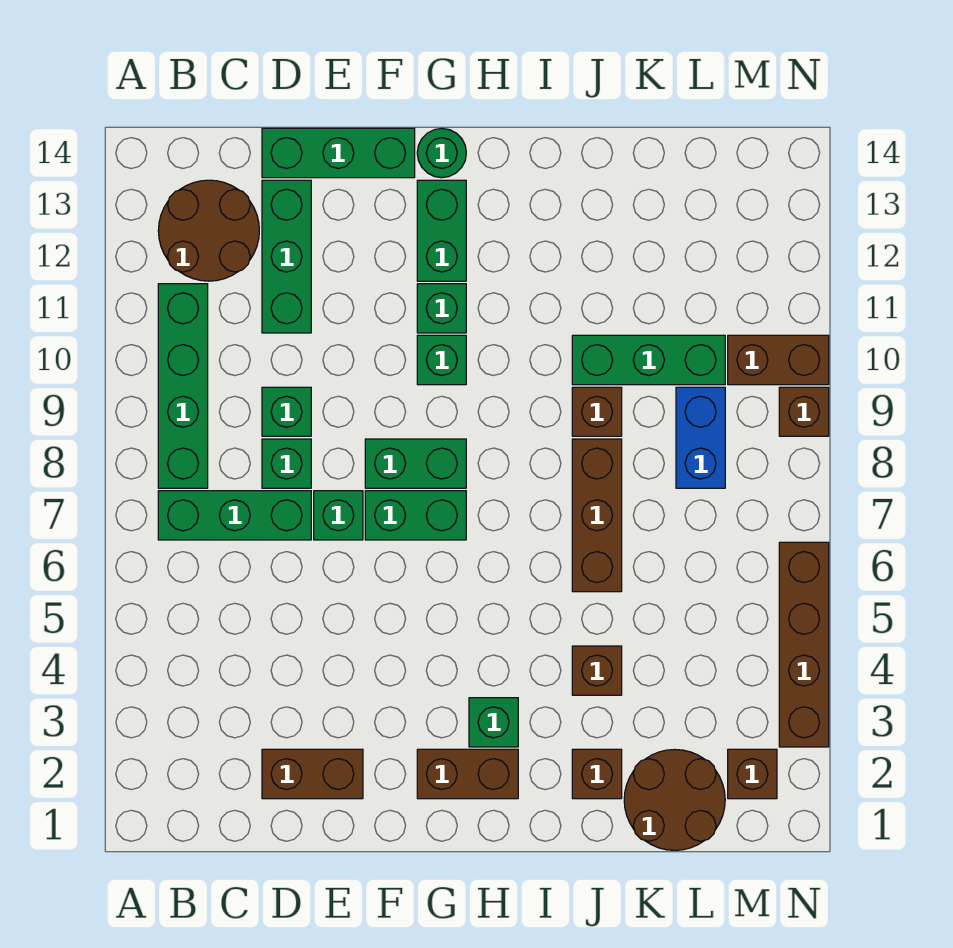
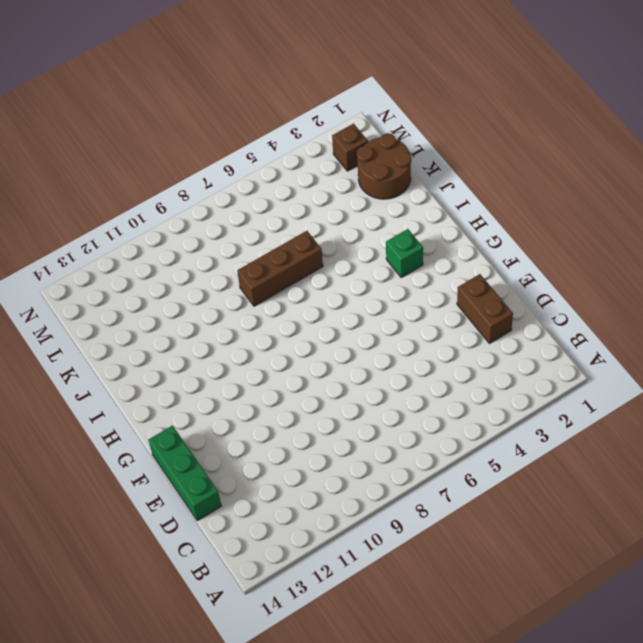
none -> green 1x3 brick [158,491,311,540]
none -> green 1x4 brick [158,284,208,488]
none -> brown 2x2 round brick [158,180,259,281]

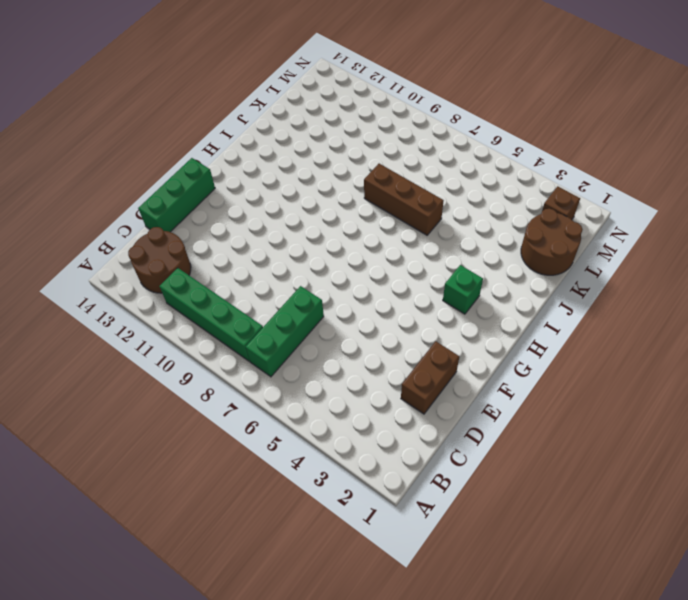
none -> green 1x1 brick [262,439,311,488]
none -> green 1x1 brick [262,387,311,436]
none -> green 1x3 brick [262,180,311,333]

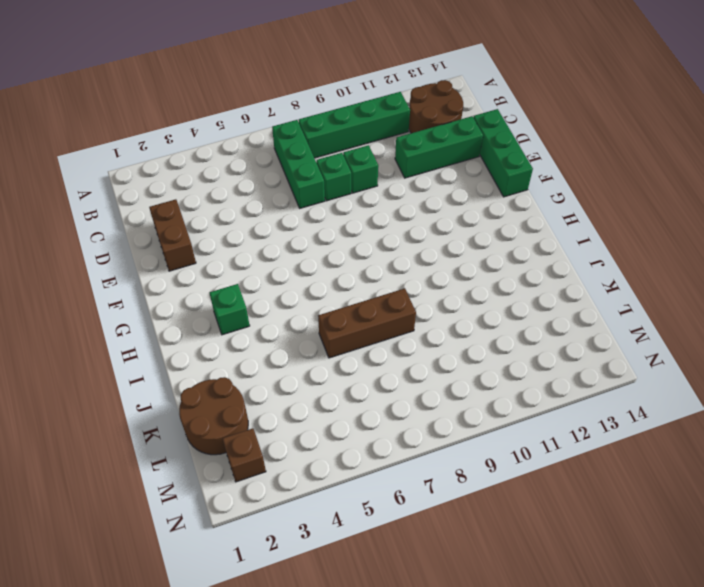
none -> green 1x1 brick [314,491,363,540]
none -> green 1x2 brick [365,491,466,540]
none -> green 1x2 brick [365,439,466,488]

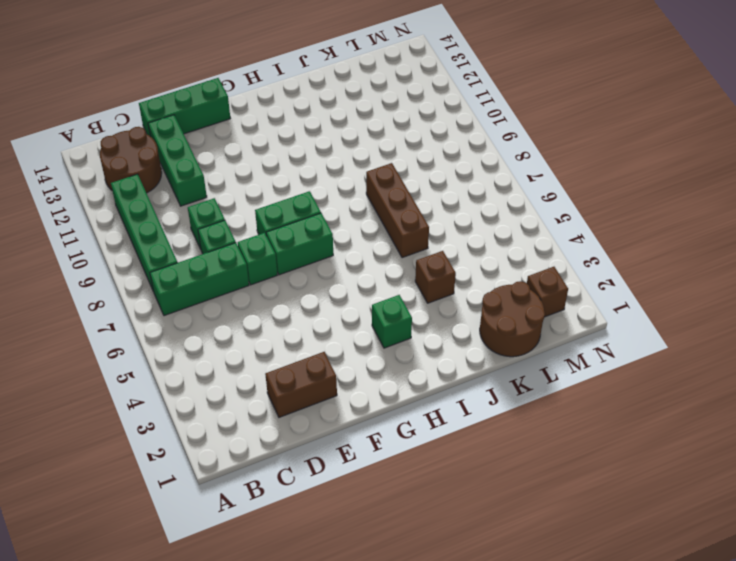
none -> brown 1x2 brick [417,749,518,799]
none -> green 1x1 brick [417,335,466,385]
none -> green 1x1 brick [417,284,466,333]

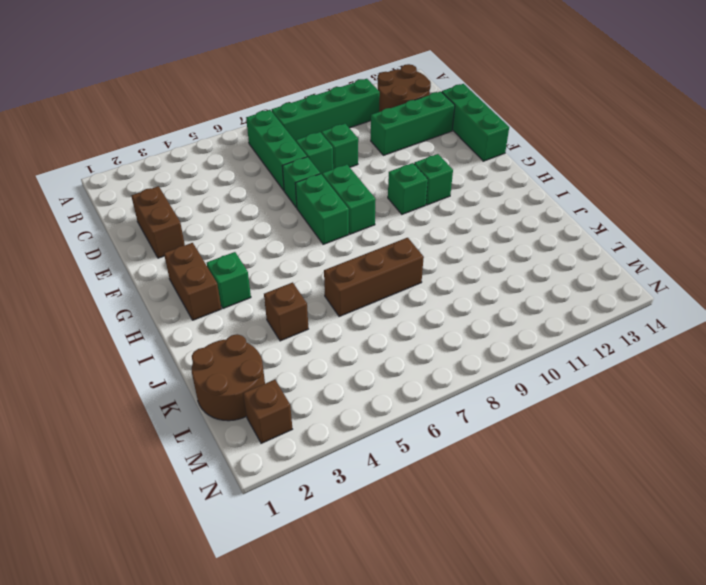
none -> green 1x2 brick [417,180,466,281]
none -> green 1x1 round brick [417,128,466,178]
none -> brown 1x1 brick [572,749,622,799]

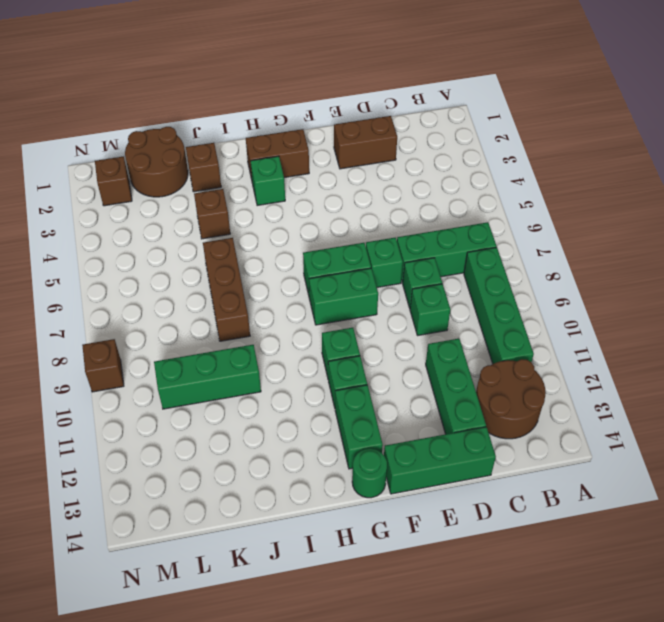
none -> brown 1x1 brick [572,387,622,436]
none -> blue 1x2 brick [676,387,725,488]
none -> brown 1x2 brick [728,335,829,385]

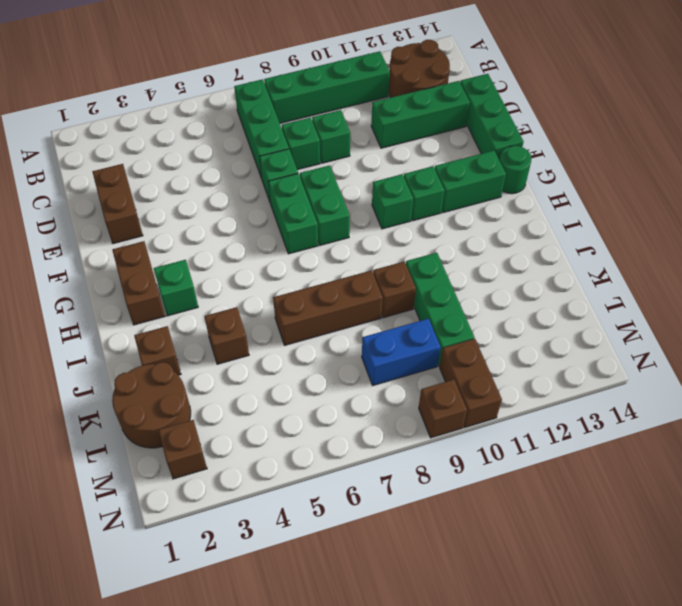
none -> brown 1x4 brick [779,542,829,747]

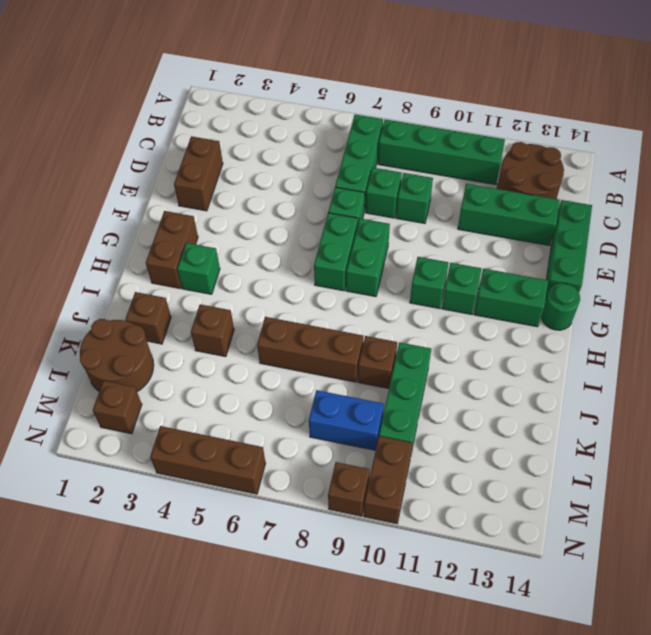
brown 1x3 brick [150,426,265,494] -> brown 1x4 brick [779,542,829,747]

